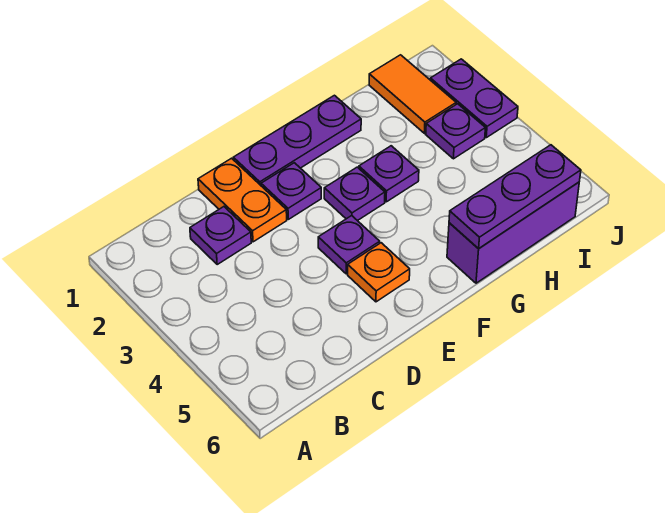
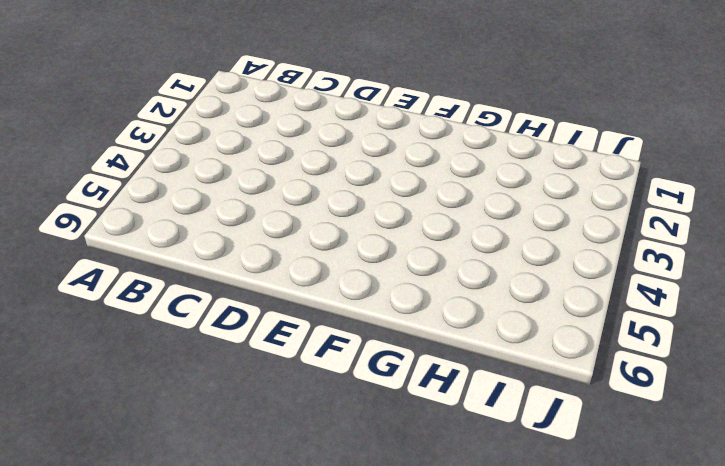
none -> purple 1x1 plate [190,207,251,264]
none -> orange 1x2 plate [198,158,287,242]
none -> purple 1x3 plate [233,95,361,185]

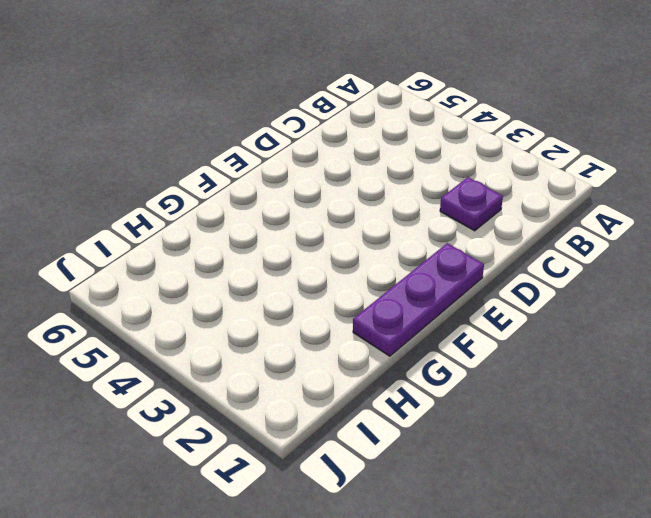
none -> orange 1x2 plate [198,158,287,242]
none -> purple 1x1 plate [261,163,321,219]
none -> purple 1x1 plate [318,216,380,274]

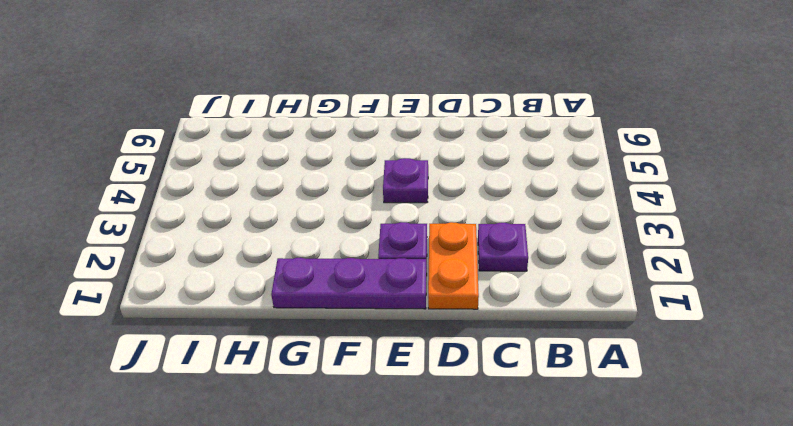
none -> orange 1x1 plate [348,243,410,302]
none -> purple 1x1 plate [324,167,385,221]
none -> purple 1x1 plate [359,146,419,202]

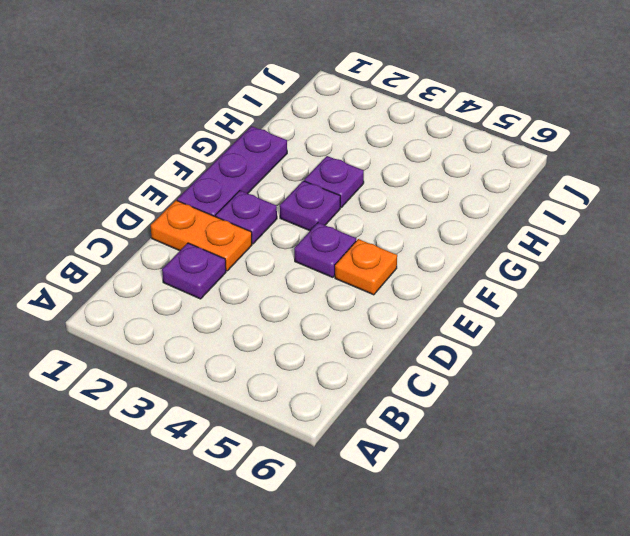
none -> purple 1x3 brick [447,182,579,283]
none -> orange 1x2 tile [369,55,456,133]
none -> purple 1x1 plate [426,104,485,159]

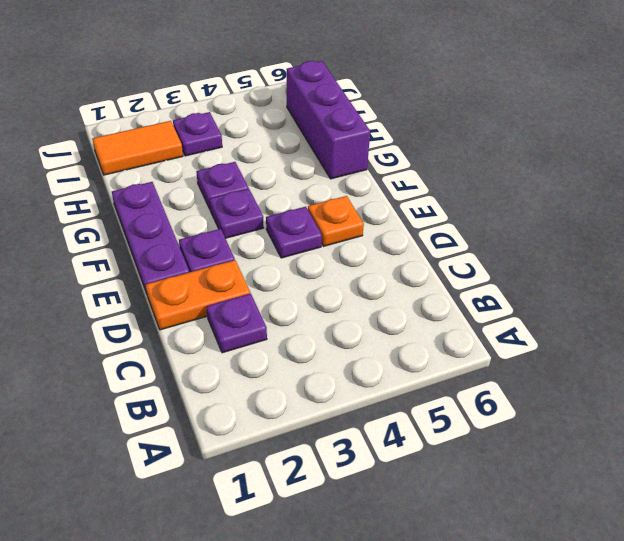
none -> purple 1x2 plate [430,59,518,138]
none -> purple 1x3 plate [449,145,581,249]

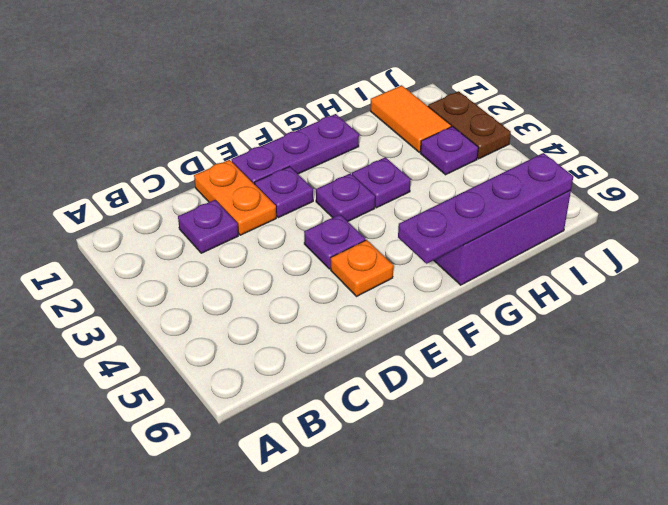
purple 1x4 plate [398,153,573,264] -> purple 1x3 plate [449,145,581,249]
brown 1x2 plate [428,91,511,159] -> purple 1x2 plate [430,59,518,138]

